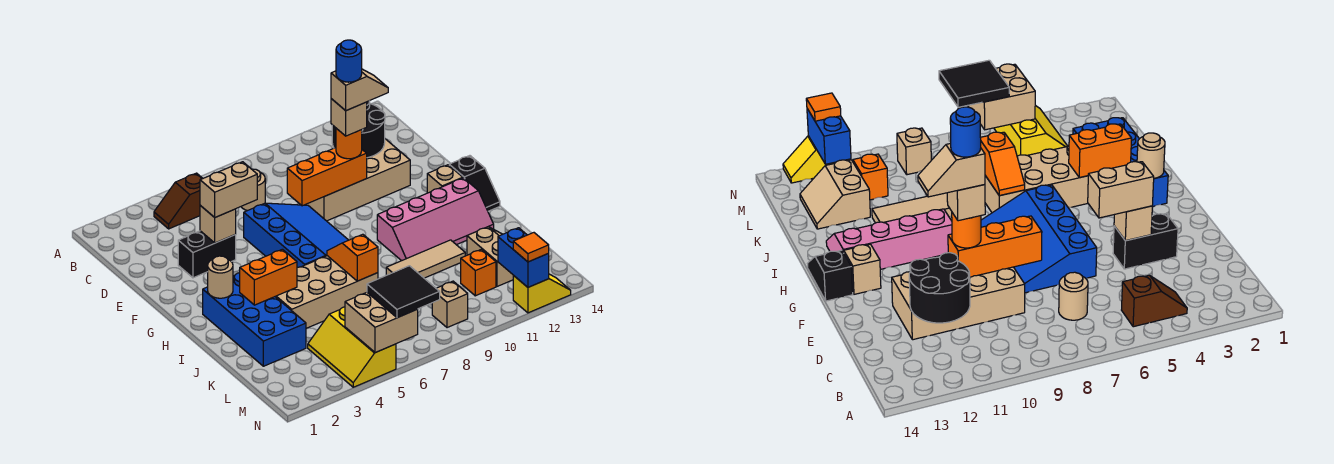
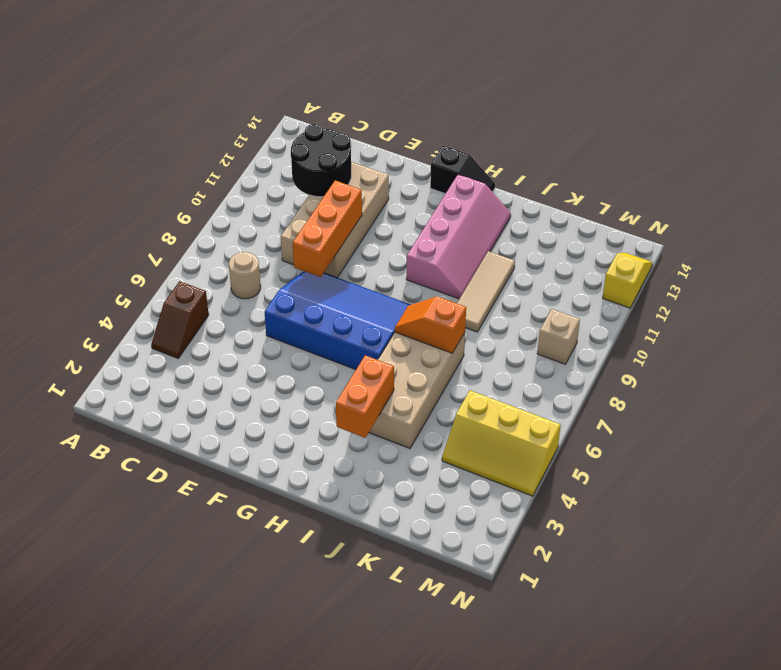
none -> black 1x2 brick [178,231,236,278]
none -> tan 1x1 brick [427,165,463,193]
none -> blue 2x4 brick [203,273,306,366]
none -> tan 2x2 slope [467,227,513,286]

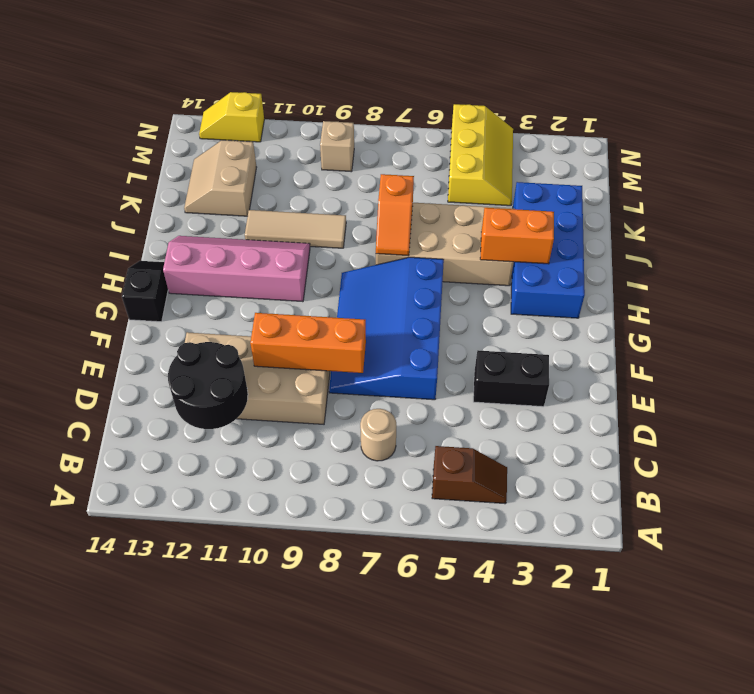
none -> tan 1x1 brick [427,165,463,193]
none -> orange 1x1 brick [461,249,496,296]
none -> tan 1x1 brick [200,206,236,243]
none -> tan 1x1 round brick [208,256,233,298]

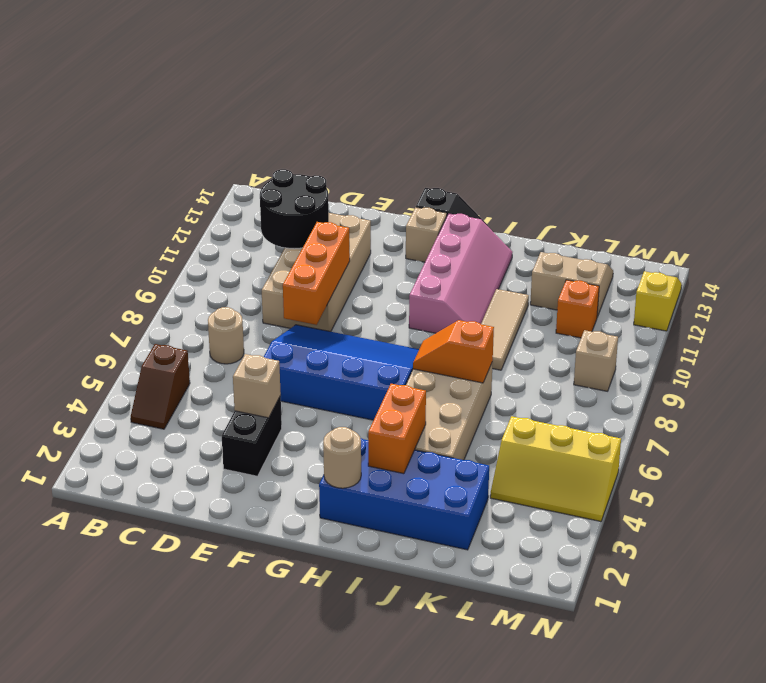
none -> tan 2x2 brick [345,292,418,353]
none -> blue 1x2 brick [498,228,549,287]
none -> tan 1x2 brick [200,162,257,217]
none -> orange 1x1 round brick [336,128,362,159]

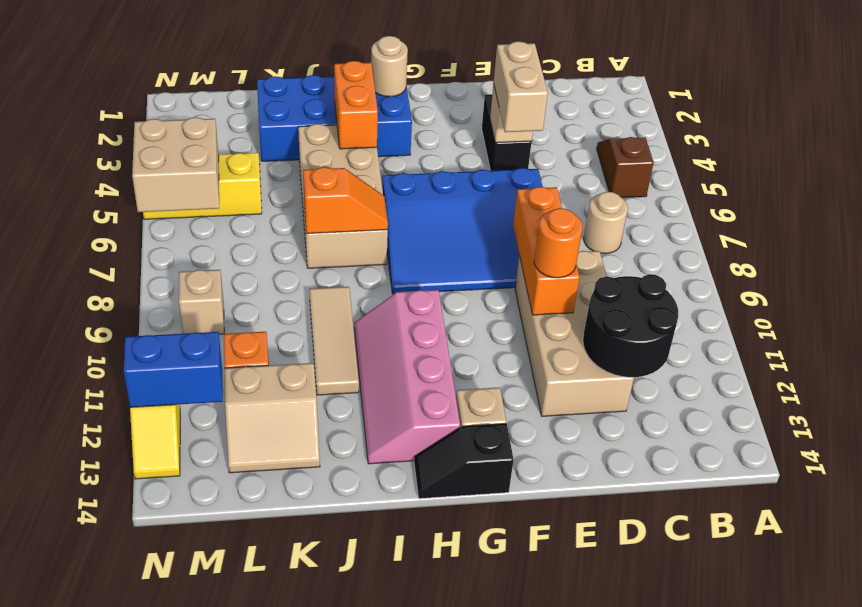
none -> black 2x2 tile [367,266,440,318]
none -> orange 1x1 tile [513,233,549,262]
none -> tan 1x1 brick [331,99,367,136]
none -> tan 1x2 slope [331,69,388,111]

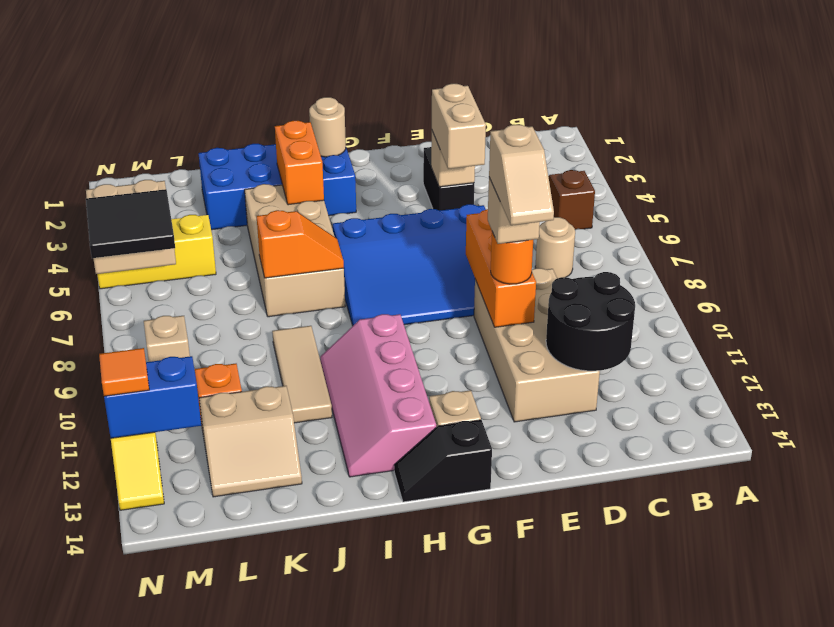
none -> blue 1x1 round brick [336,40,362,82]

